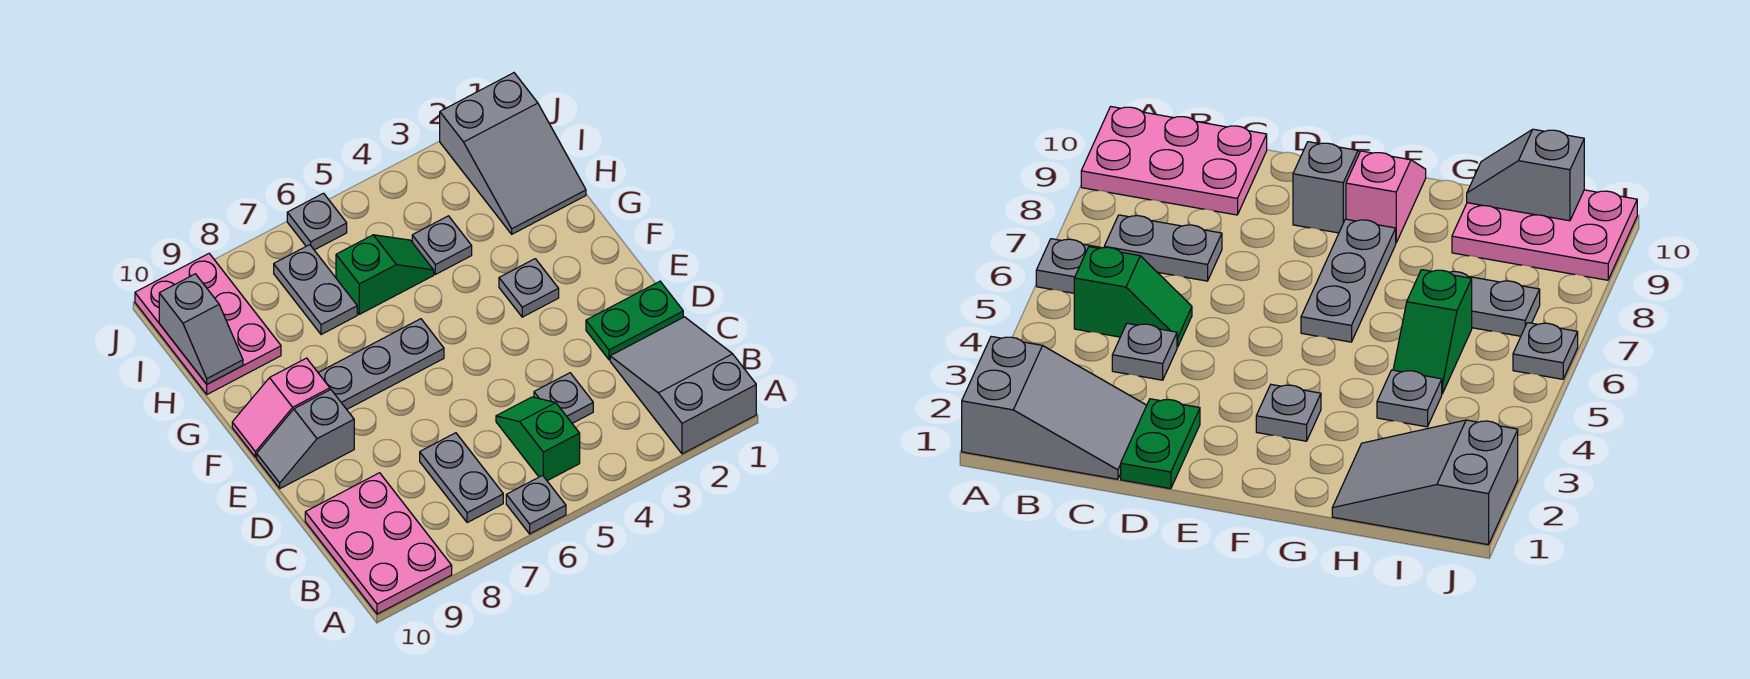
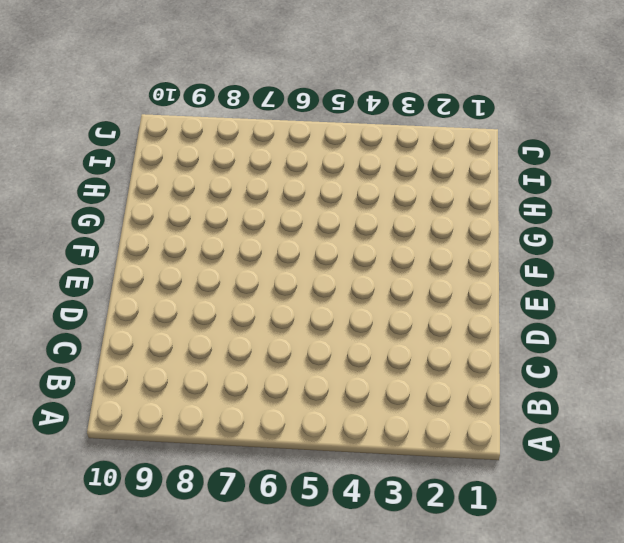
none -> grey 2x3 slope [610,317,756,454]
none -> grey 1x1 plate [506,475,566,534]
none -> pink 2x3 plate [305,473,452,614]

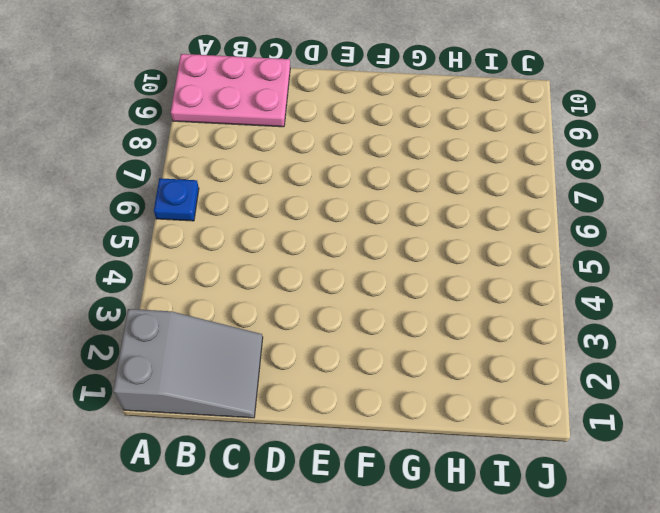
blue 1x1 plate [154,178,199,221] -> grey 1x1 plate [506,475,566,534]
none -> green 1x2 slope [496,397,580,481]
none -> grey 1x2 plate [420,433,503,523]
none -> grey 1x1 plate [534,373,593,423]

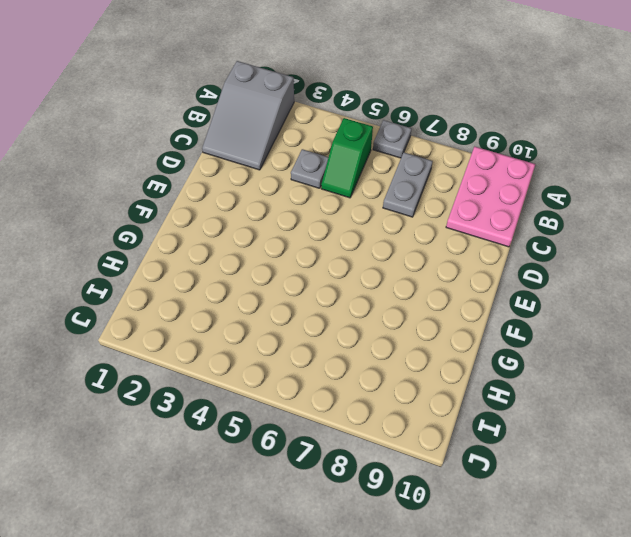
none -> green 1x2 plate [586,281,683,360]
none -> grey 1x2 slope [257,390,354,488]
none -> grey 1x1 plate [499,259,559,317]

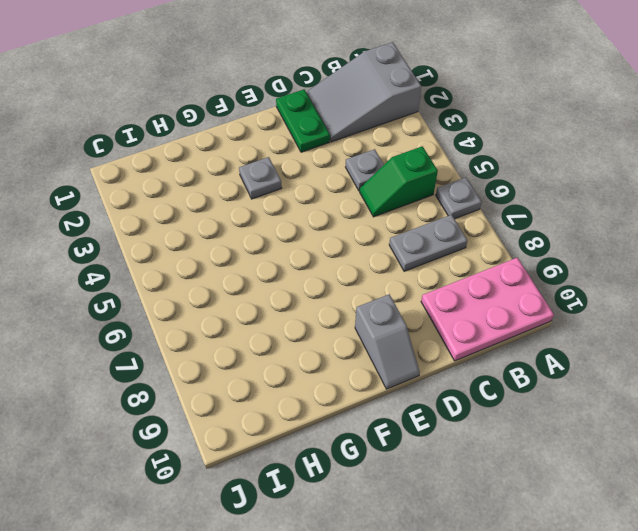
none -> grey 1x3 plate [318,319,444,409]
none -> pink 1x2 slope [232,358,330,457]
none -> grey 2x3 slope [440,73,586,234]

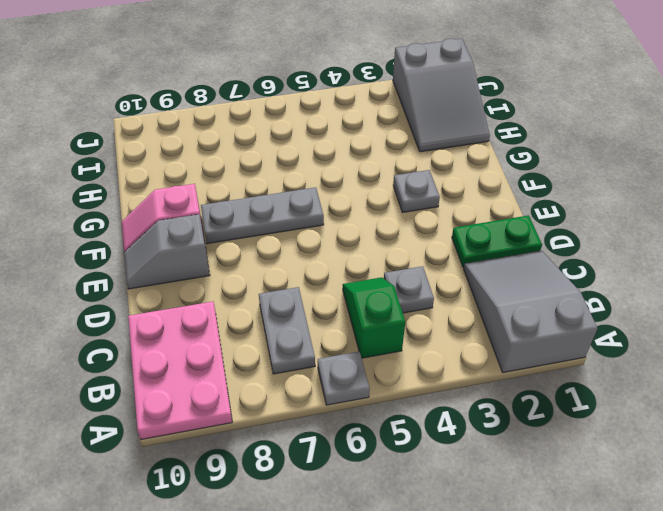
none -> grey 1x1 plate [412,216,472,274]
none -> green 1x2 slope [336,235,434,314]
none -> grey 1x2 plate [274,245,357,335]

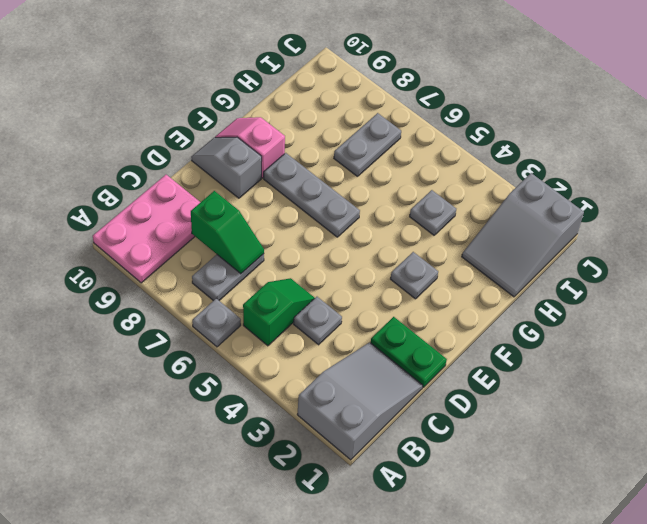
green 1x2 slope [191,191,264,274] -> green 1x2 slope moved to [336,235,434,314]
none -> pink 2x3 plate [135,254,281,394]
none -> grey 1x1 plate [287,193,347,250]
none -> grey 1x2 slope [159,274,243,384]

